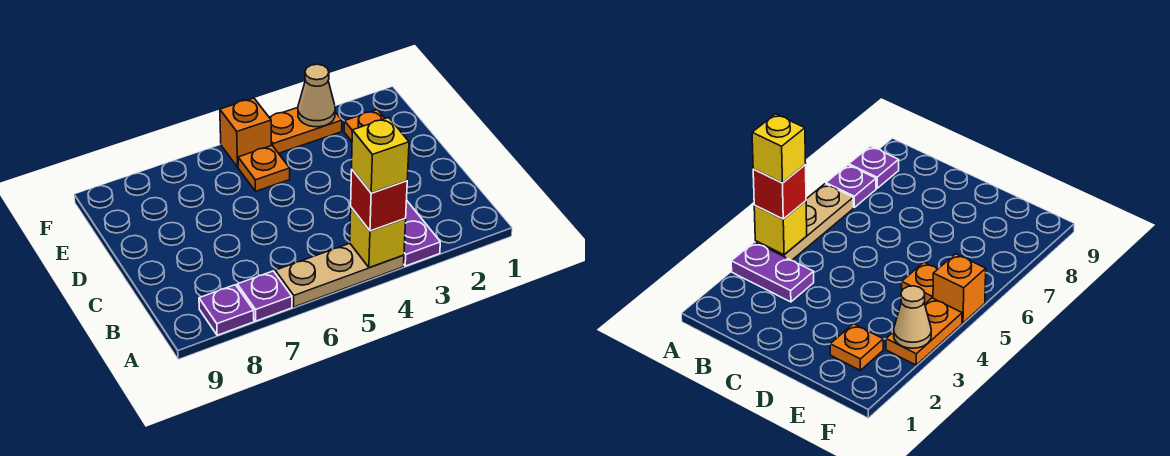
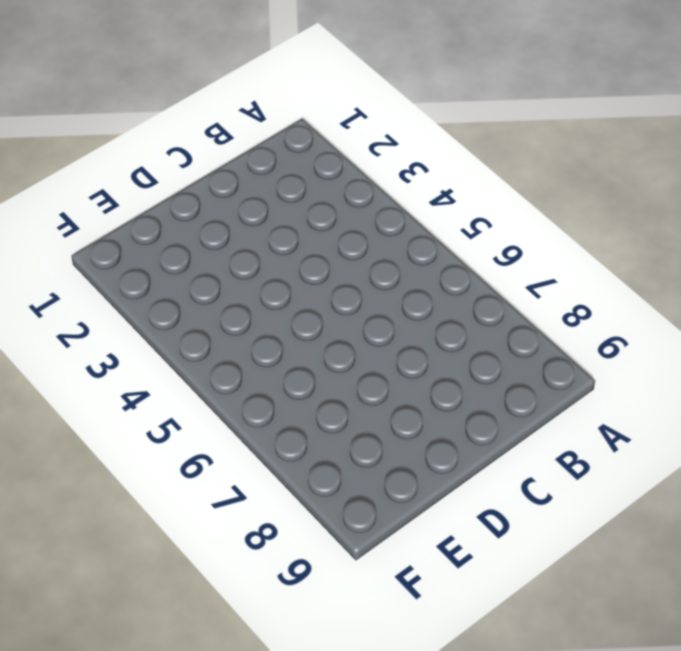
none -> purple 1x2 plate [404,200,440,266]
none -> tan 1x3 plate [275,243,404,307]
none -> purple 1x1 plate [237,271,292,321]

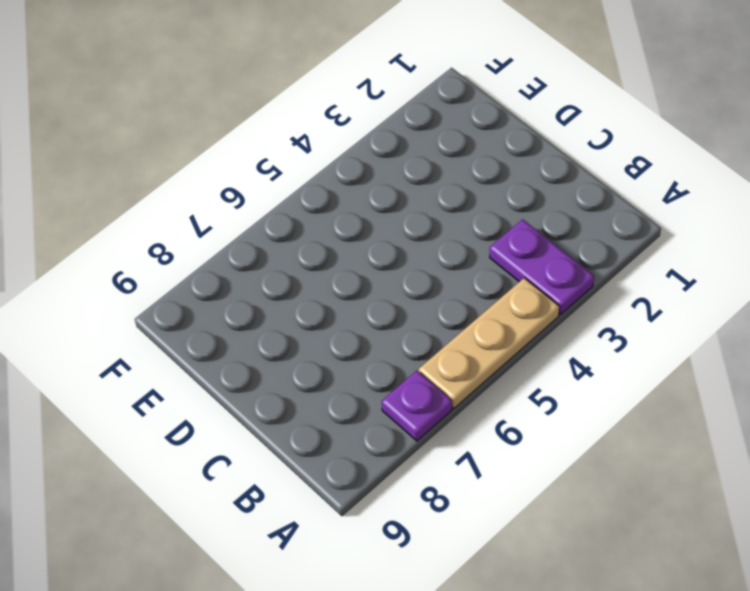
none -> purple 1x1 plate [199,285,254,335]
none -> orange 1x1 plate [344,110,385,141]
none -> orange 1x1 plate [238,146,290,191]

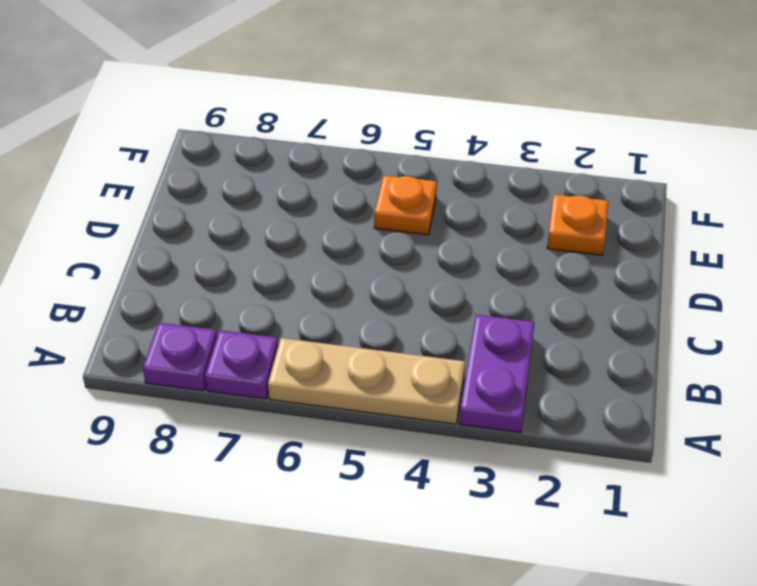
none -> orange 1x2 plate [269,108,342,153]
none -> orange 1x1 brick [220,98,271,167]
none -> yellow 1x1 brick [350,207,406,268]

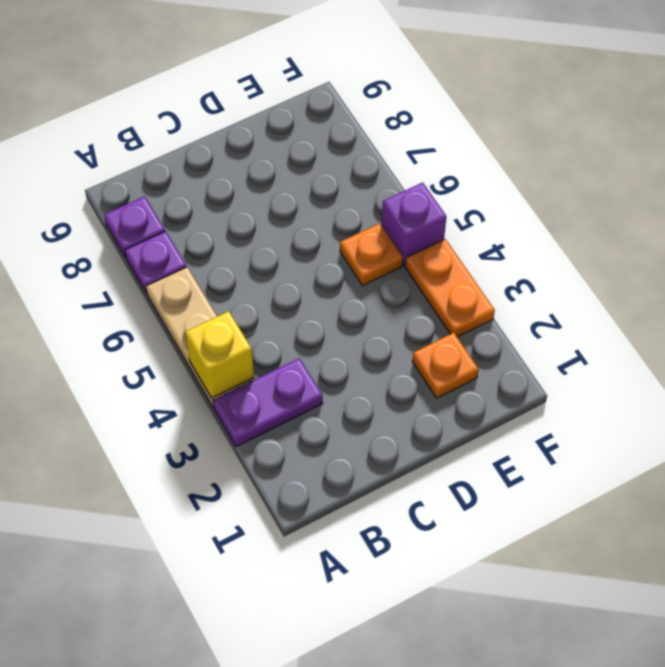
purple 1x1 brick [382,182,446,266] -> orange 1x1 brick [220,98,271,167]
none -> tan 1x1 cone [298,64,335,127]
none -> red 1x1 brick [351,170,407,231]
none -> yellow 1x1 brick [352,118,409,193]

